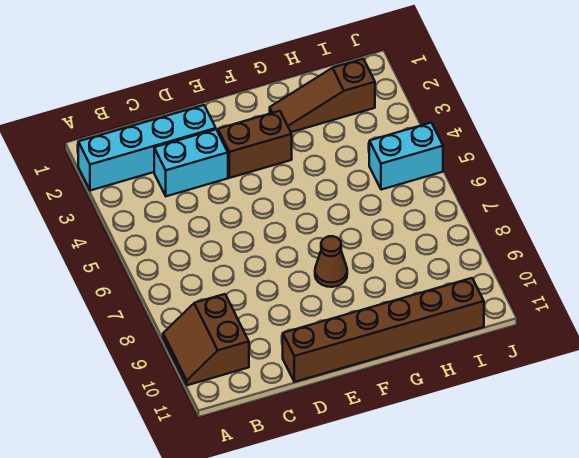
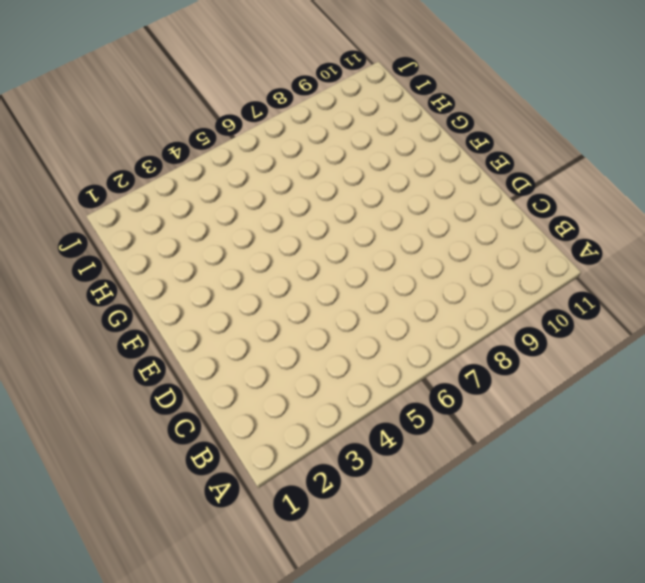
none -> cyan 1x4 brick [78,105,216,191]
none -> brown 2x2 slope [163,294,249,385]

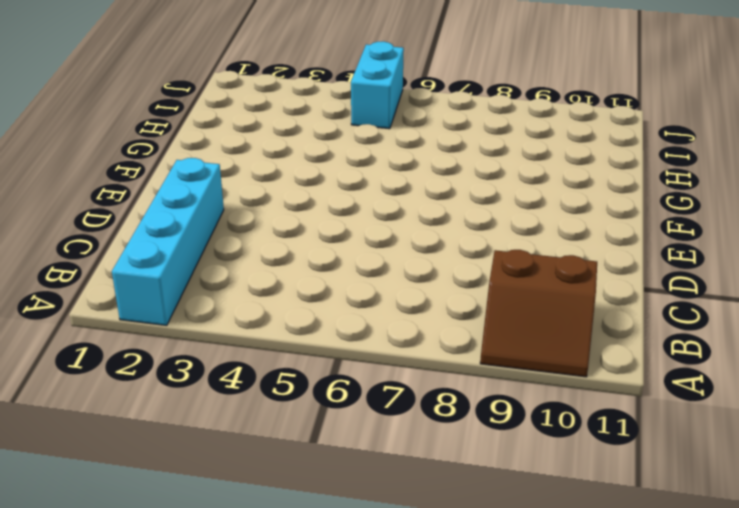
none -> cyan 1x2 brick [154,129,228,196]
none -> brown 1x6 brick [283,278,484,382]

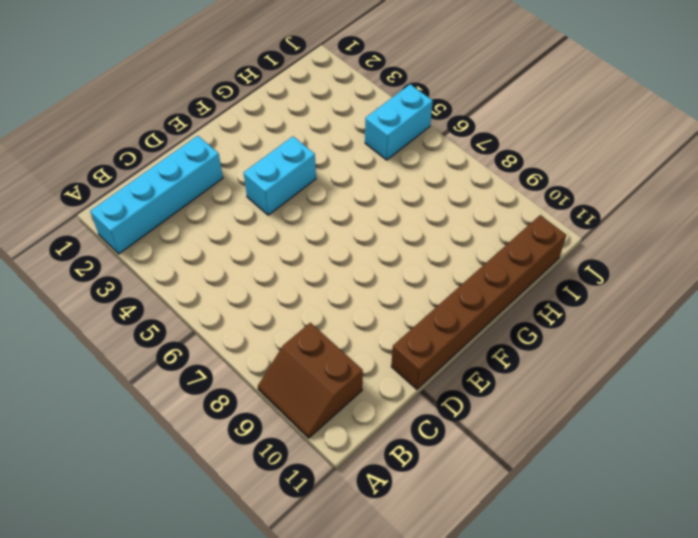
cyan 1x2 brick [244,136,316,215] -> cyan 1x2 brick moved to [154,129,228,196]
none -> brown 1x2 brick [218,111,292,178]
none -> brown 1x1 cone [315,236,347,287]

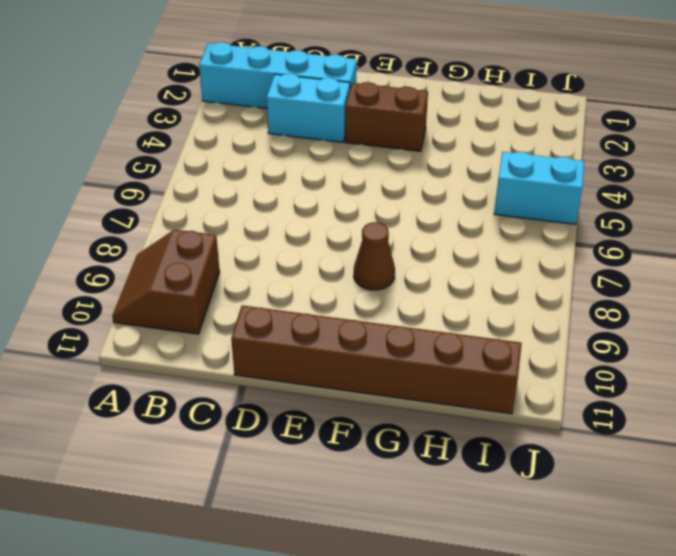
none -> brown 1x3 slope [270,59,375,132]

